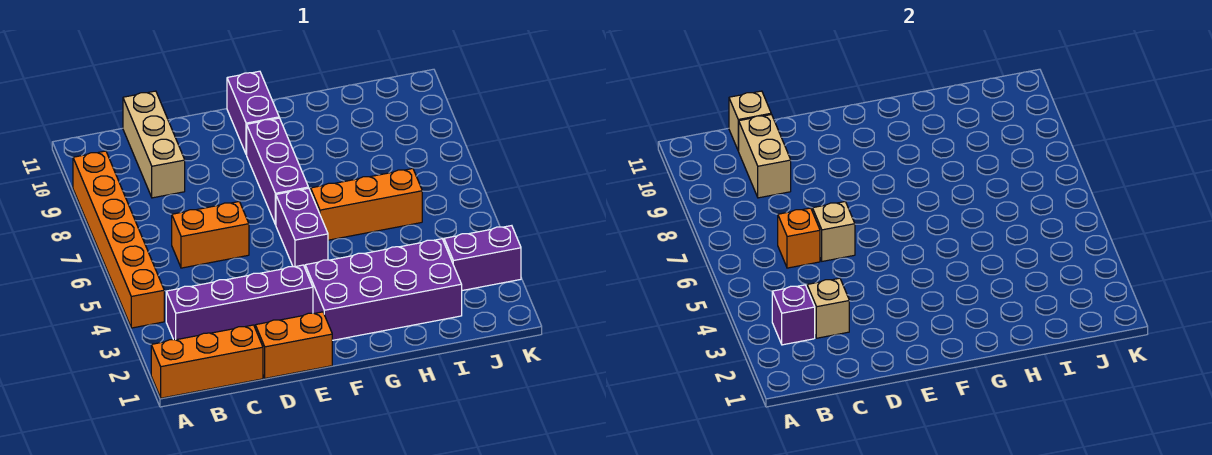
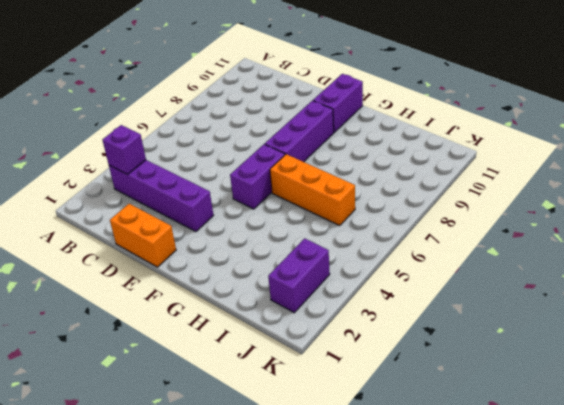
purple 1x2 brick [268,238,330,313] -> purple 1x2 brick turned to [444,226,521,291]
none -> orange 1x3 brick [151,325,263,398]
none -> orange 1x6 brick [73,151,164,328]
none -> orange 1x2 brick [172,202,249,268]

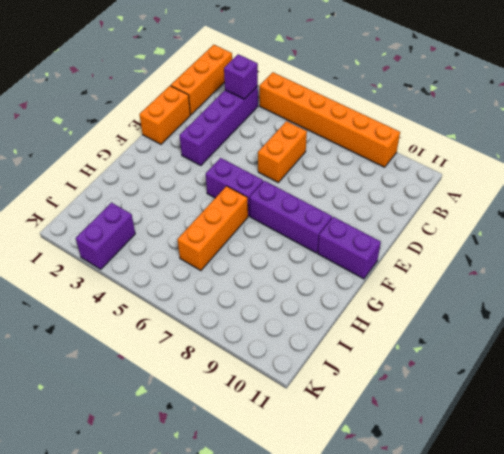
none -> tan 1x3 brick [123,91,185,198]
none -> purple 2x4 brick [305,239,462,340]
none -> tan 1x1 brick [807,278,849,338]

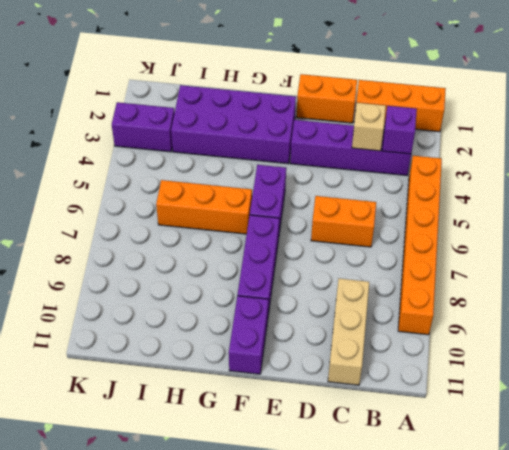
none -> orange 1x1 brick [778,208,820,268]
none -> tan 1x2 brick [739,114,791,198]
none -> tan 1x1 brick [729,91,771,151]

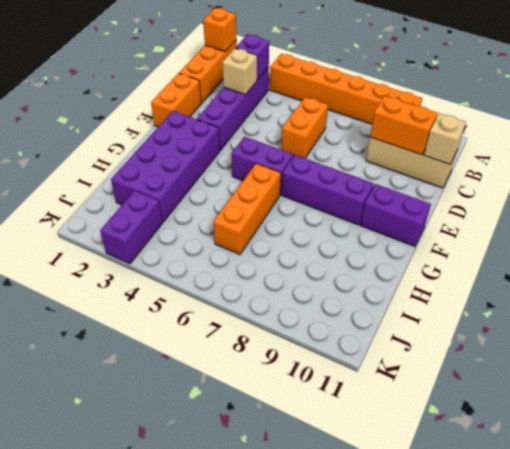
orange 1x1 brick [203,8,236,51] -> orange 1x1 brick moved to [778,208,820,268]
orange 1x2 brick [370,96,438,155] -> tan 1x2 brick [739,114,791,198]
none -> tan 1x1 brick [813,202,855,261]

